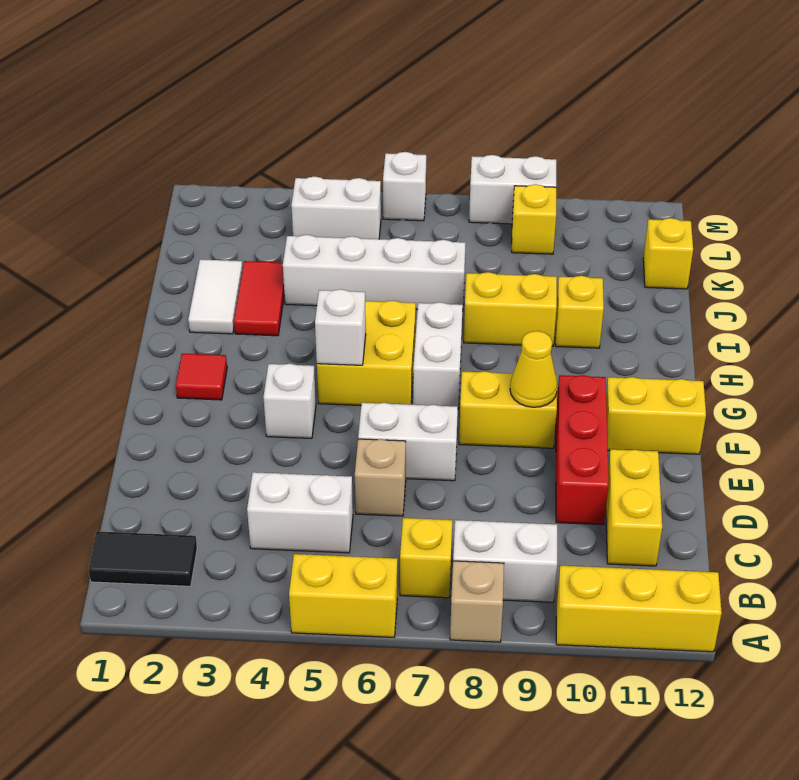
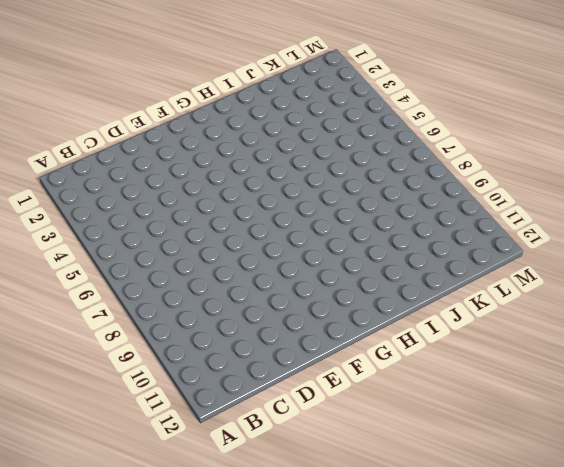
none -> yellow 1x2 brick [289,554,397,637]
none -> tan 1x1 brick [450,561,504,642]
none -> yellow 1x3 brick [556,566,722,652]

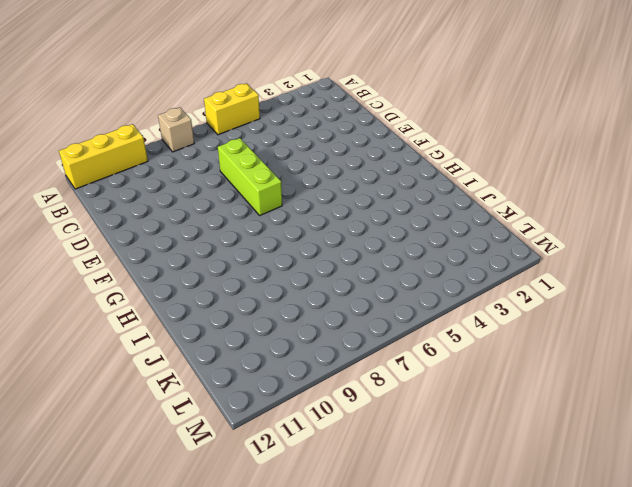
lime 1x3 brick [218,138,282,215] -> white 1x2 brick [358,403,458,481]
none -> black 1x2 tile [88,531,197,586]
none -> yellow 1x1 brick [400,518,452,598]
none -> white 1x2 brick [453,520,557,602]

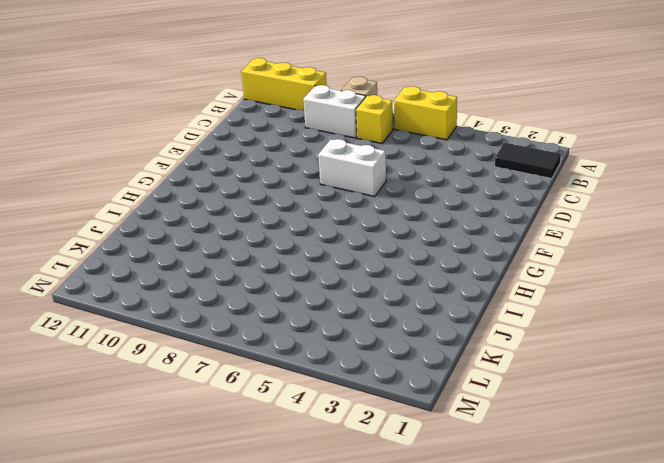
none -> white 1x2 brick [247,472,353,553]
none -> yellow 1x2 brick [606,449,662,566]
none -> tan 1x1 brick [355,439,406,516]

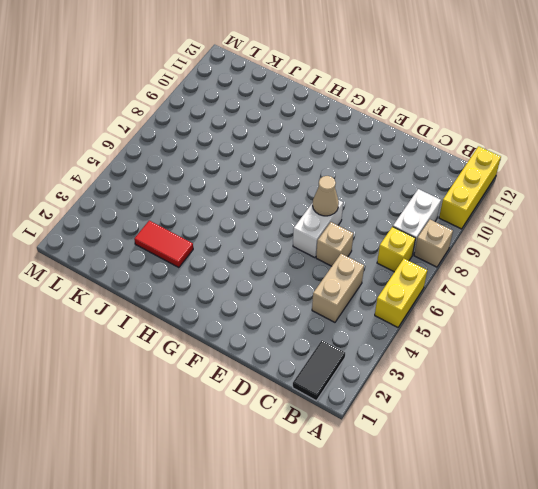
tan 1x2 brick [312,254,364,322] -> white 1x2 brick [247,472,353,553]
tan 1x1 cone [313,176,339,216] -> none
none -> yellow 1x2 brick [606,449,662,566]
none -> red 1x3 brick [556,375,609,525]
none -> white 1x1 brick [263,364,316,439]

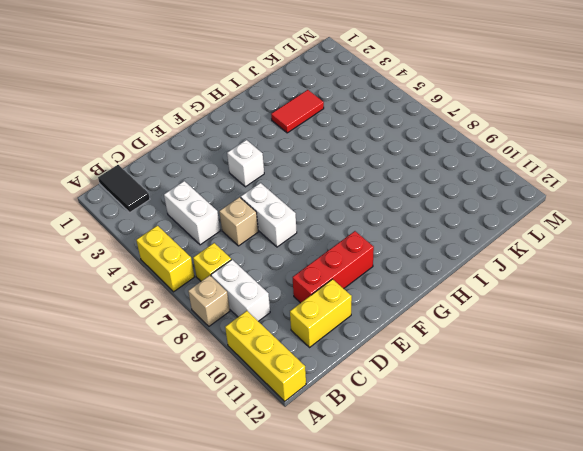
none -> yellow 1x2 brick [459,371,557,448]
none -> yellow 1x2 brick [606,377,706,454]
none -> red 1x1 tile [176,353,227,400]

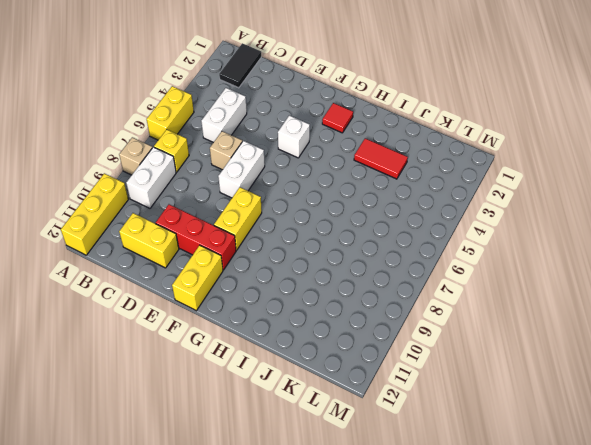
none -> yellow 2x2 brick [317,301,416,405]
none -> white 1x2 brick [413,302,463,407]
none -> white 1x2 tile [188,259,243,334]

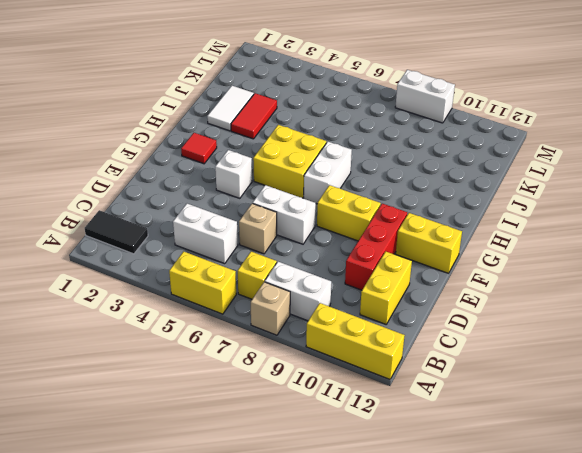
none -> yellow 1x2 brick [464,272,557,346]
none -> yellow 1x1 brick [556,276,604,348]
none -> white 1x4 brick [283,235,465,311]

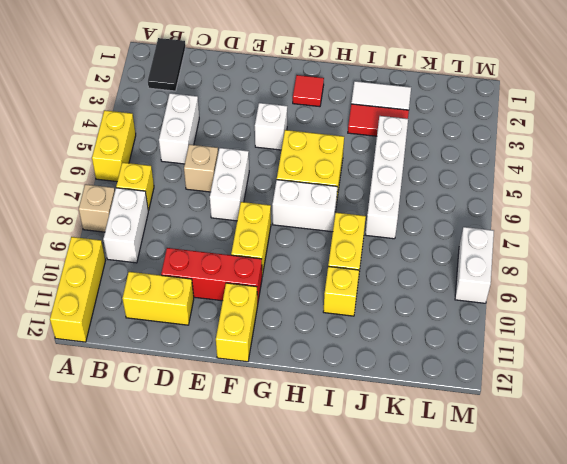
none -> yellow 1x1 brick [643,218,693,289]
none -> white 1x2 brick [291,177,381,239]
none -> yellow 1x1 brick [512,184,556,254]

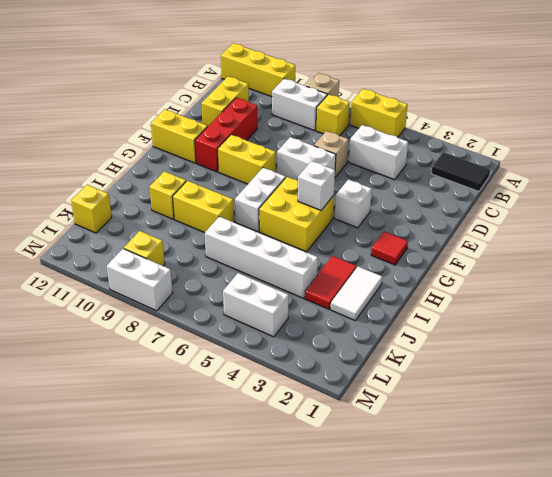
none -> white 1x1 brick [383,152,426,221]
none -> yellow 1x1 cone [510,331,557,407]

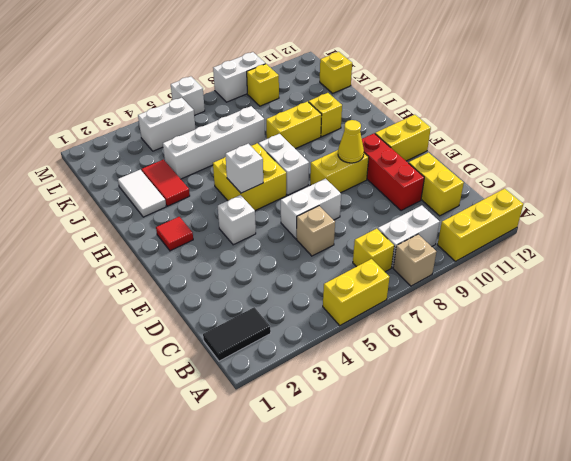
none -> white 1x2 brick [247,472,353,553]

